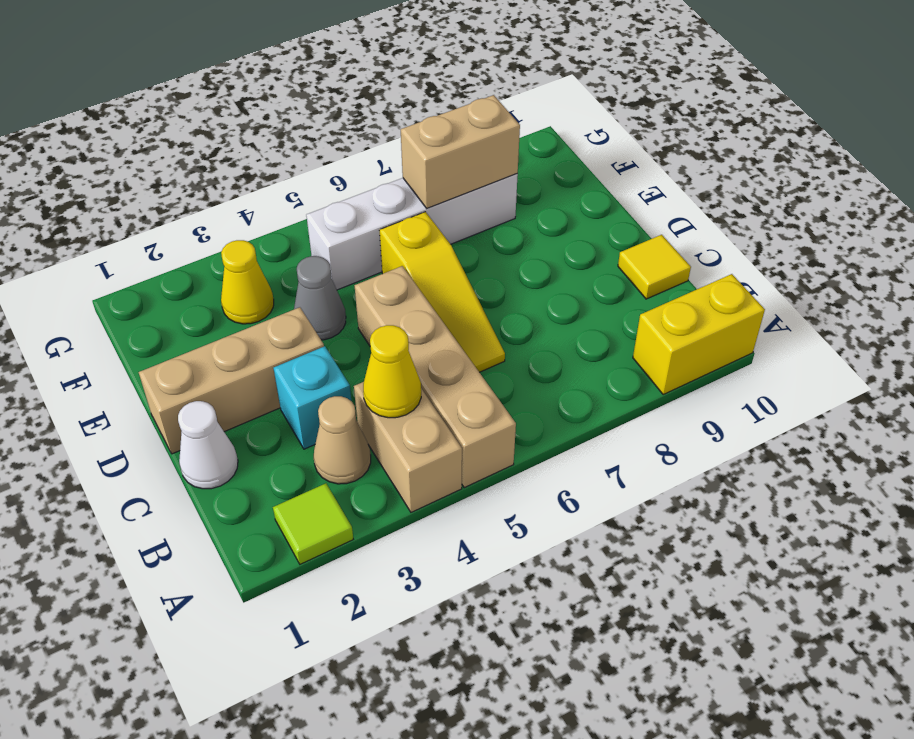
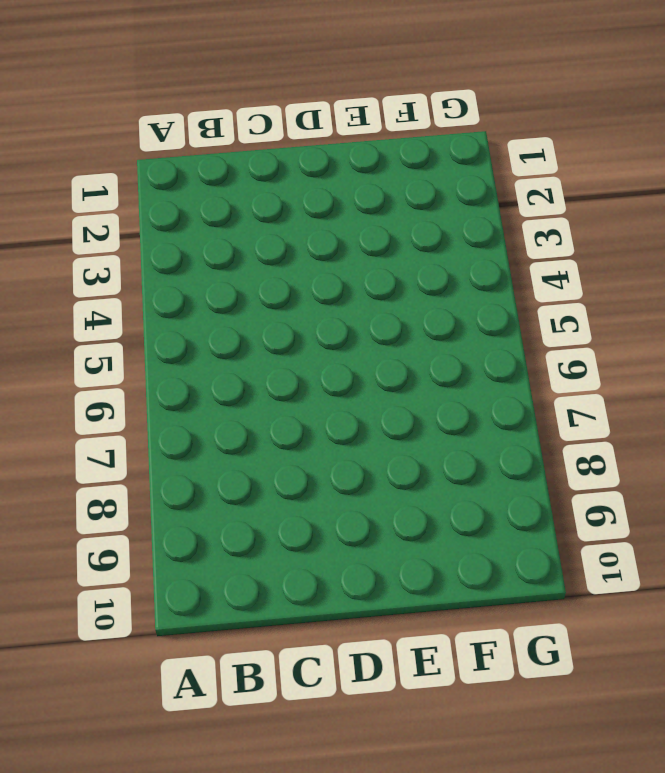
none -> lime 1x1 tile [273,483,353,564]
none -> tan 1x2 brick [354,382,462,512]
none -> tan 1x4 brick [355,266,516,488]

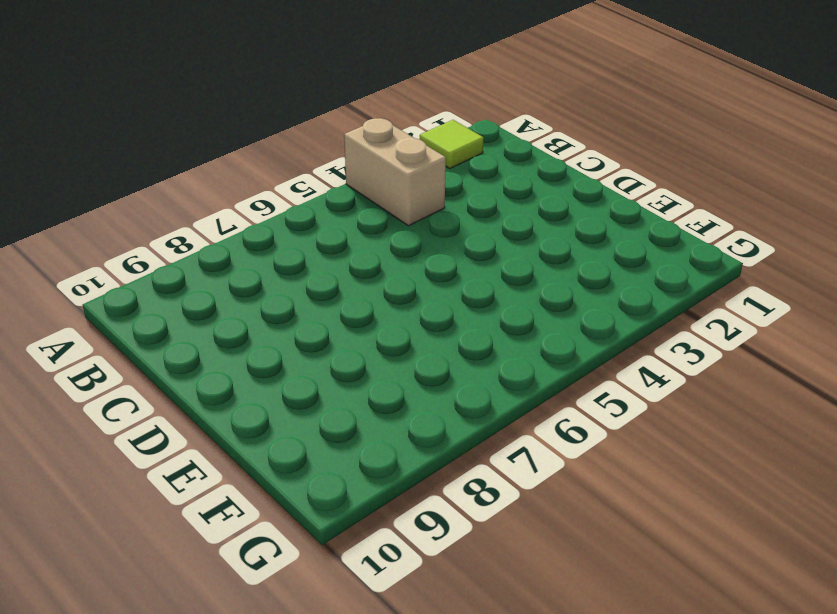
none -> tan 1x4 brick [355,266,516,488]
none -> yellow 1x2 brick [633,274,765,394]
none -> tan 1x1 cone [314,396,371,484]

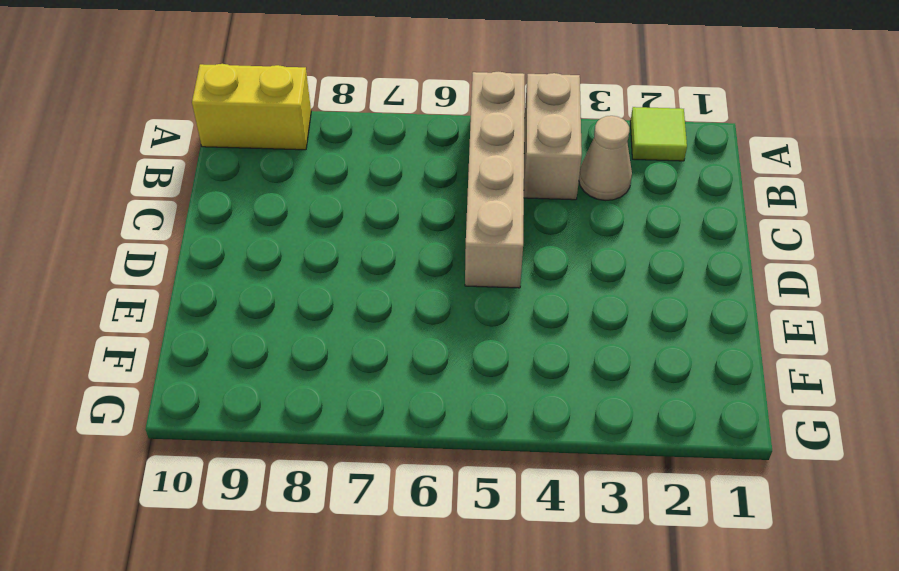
none -> white 1x1 cone [178,401,238,489]
none -> cyan 1x1 brick [273,346,351,449]
none -> yellow 1x3 slope [379,212,505,372]

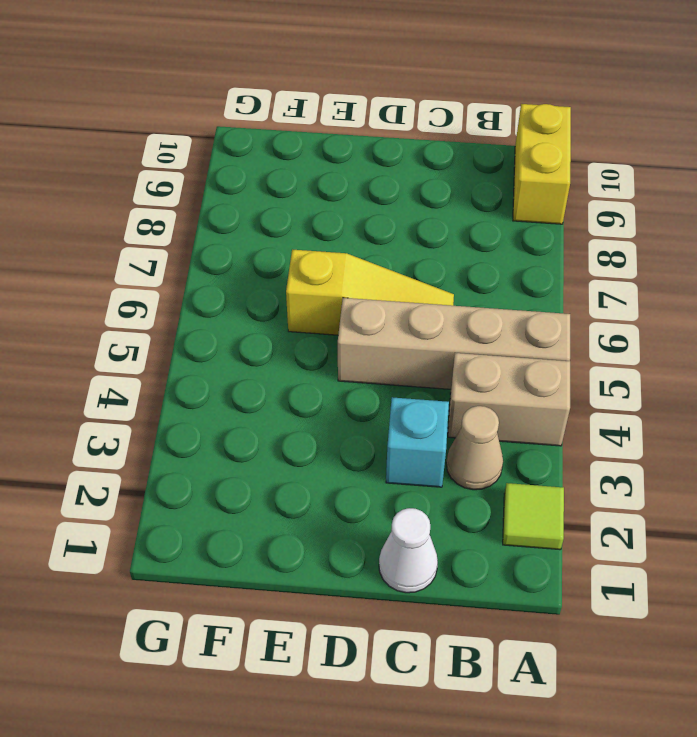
none -> yellow 1x1 tile [618,235,691,299]
none -> tan 1x3 brick [139,307,324,454]
none -> grey 1x1 cone [294,256,346,340]

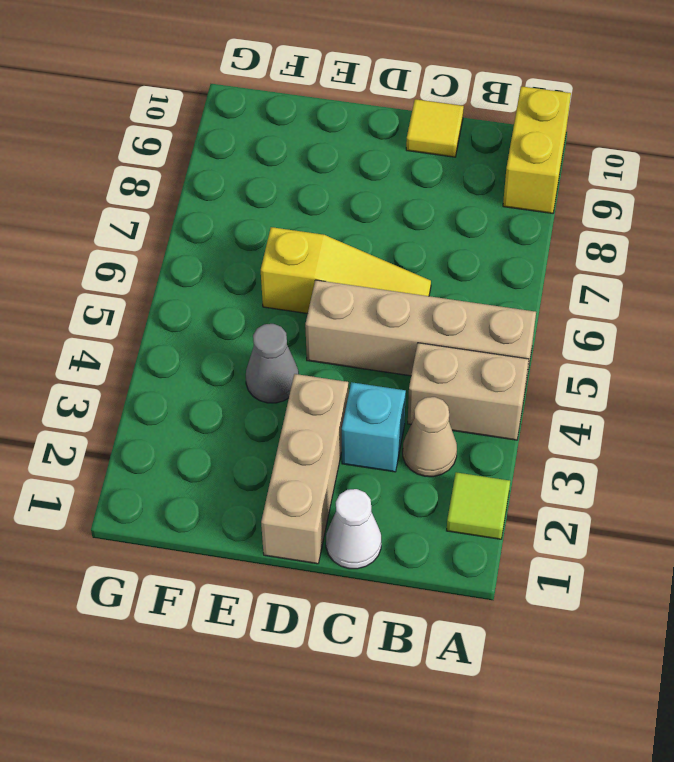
none -> yellow 1x1 cone [221,240,274,324]
none -> white 1x4 brick [306,174,518,290]
none -> yellow 1x1 cone [363,325,421,418]

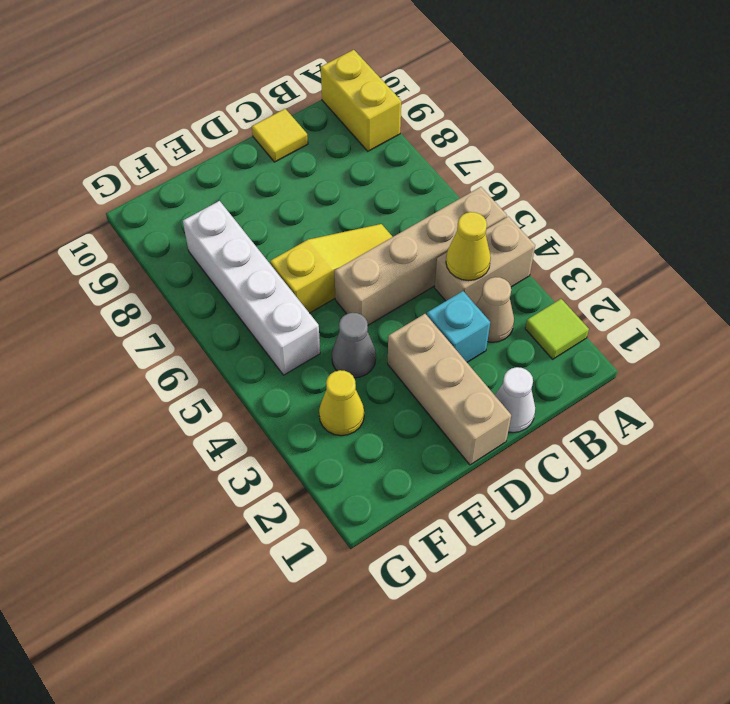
none -> tan 1x2 brick [401,95,520,208]

